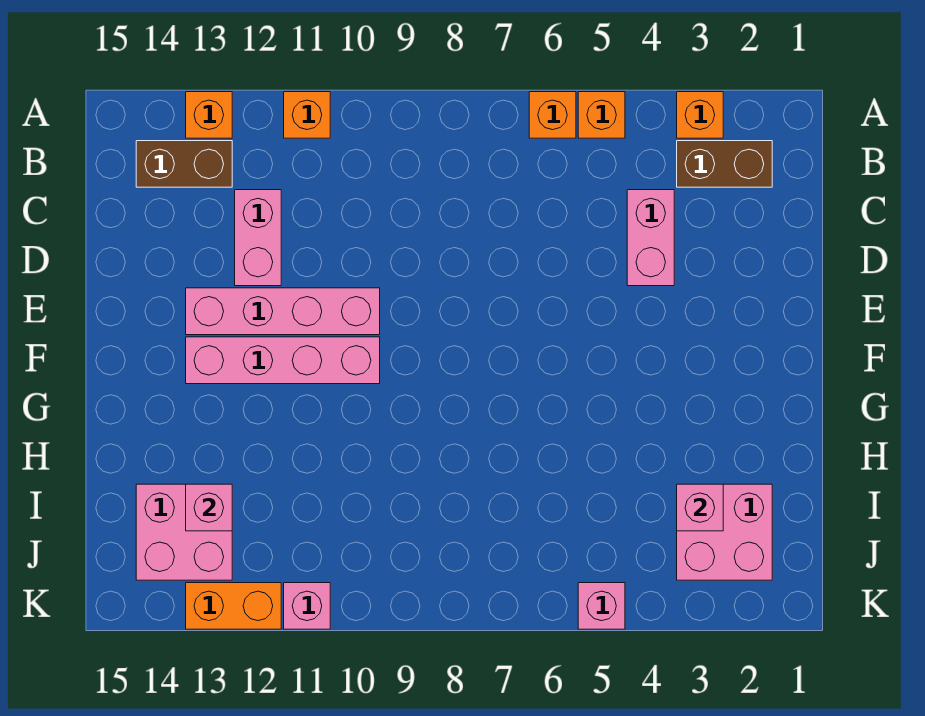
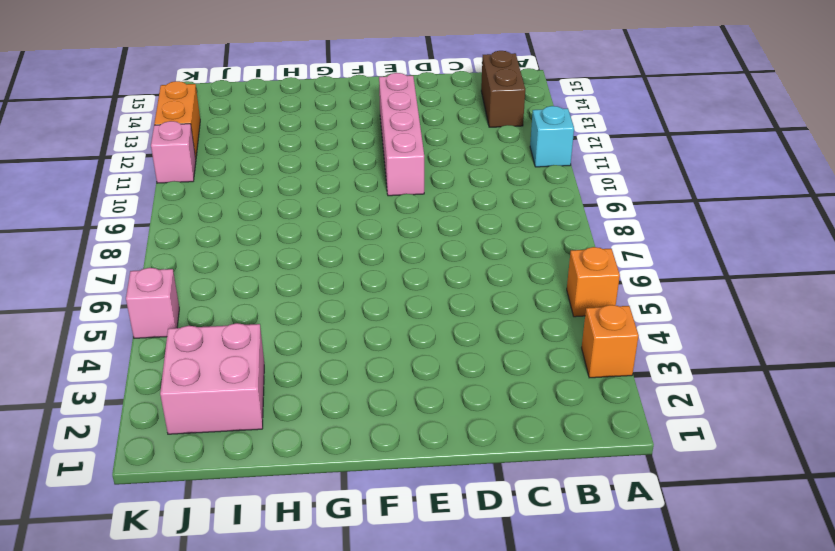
cyan 1x1 brick [530,106,574,167] -> orange 1x1 brick [284,92,330,138]
none -> orange 1x1 brick [529,92,576,138]
none -> orange 1x1 brick [186,92,232,138]
none -> brown 1x2 brick [677,141,772,187]

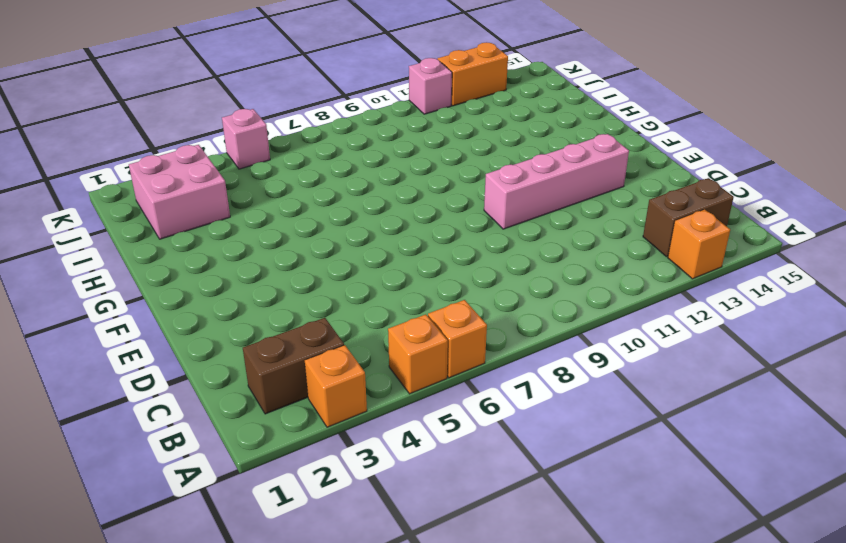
none -> orange 1x1 brick [284,92,330,138]
none -> pink 1x2 brick [627,190,674,286]
none -> pink 1x2 brick [235,190,281,286]

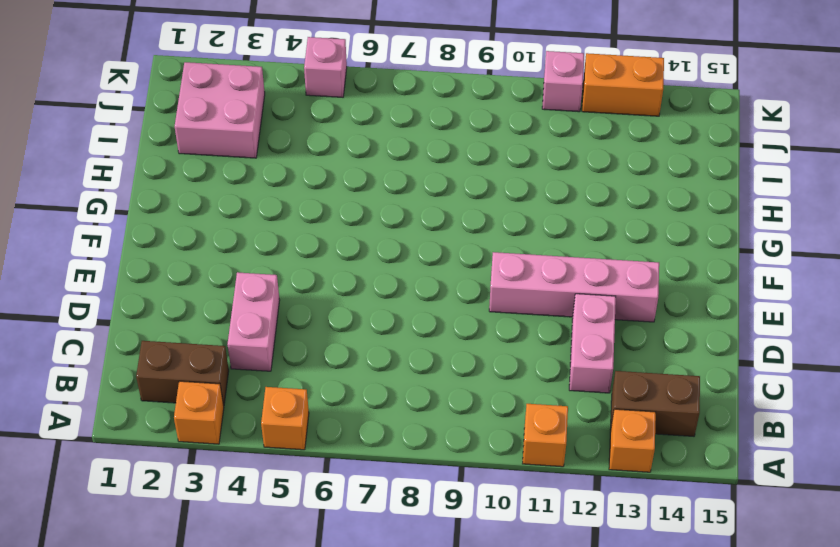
none -> orange 1x1 brick [529,92,576,138]
none -> pink 1x4 brick [186,337,380,384]
none -> pink 2x2 brick [136,484,232,580]

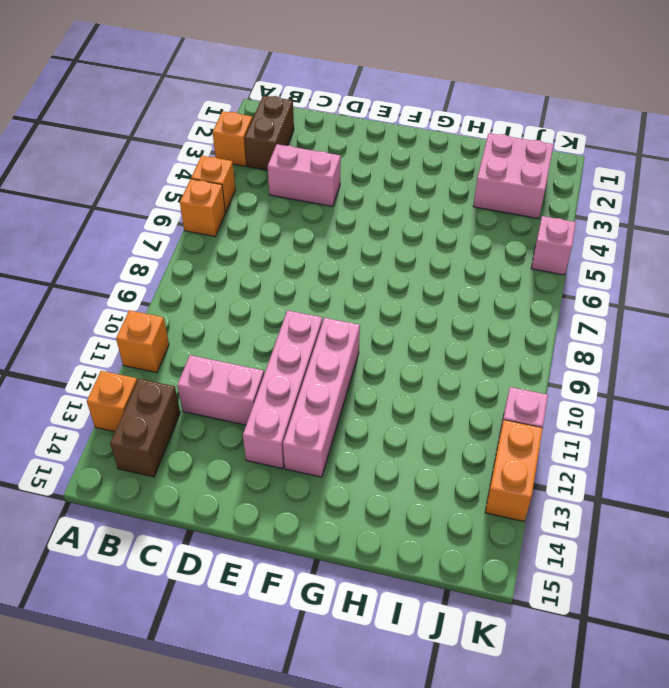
none -> pink 2x2 brick [136,484,232,580]
none -> pink 1x1 brick [677,484,723,531]
none -> pink 1x1 brick [186,484,232,531]

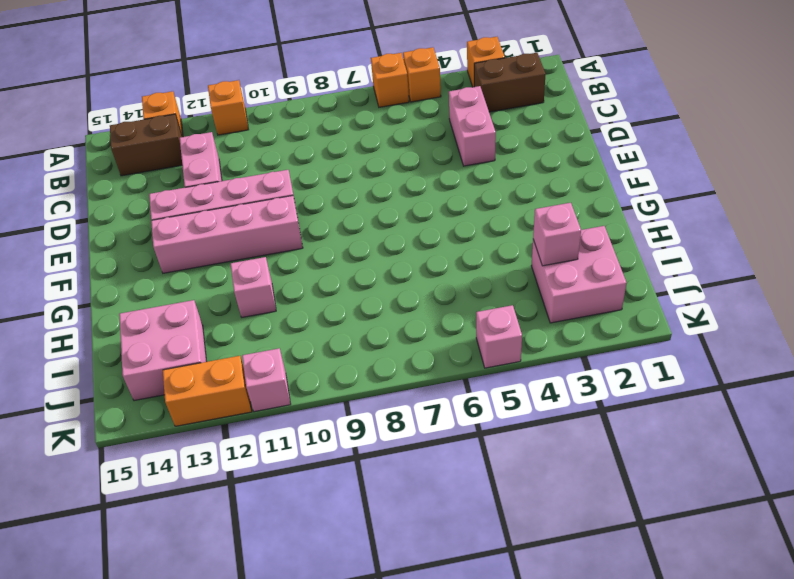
pink 1x1 brick [231,257,276,317] -> pink 1x1 brick moved to [186,484,232,531]

